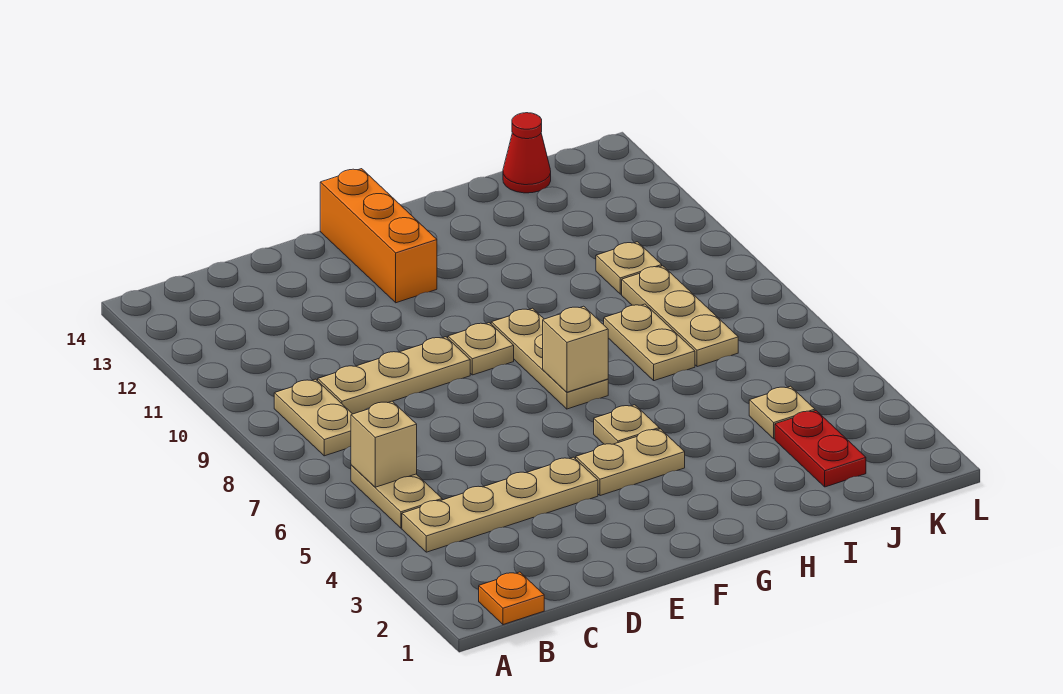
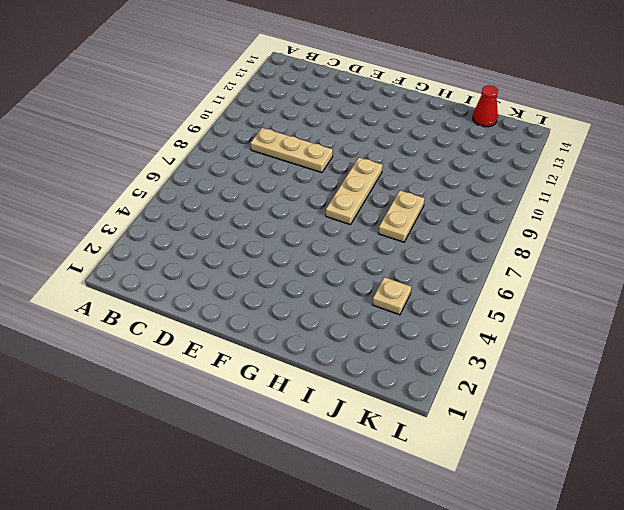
none -> orange 1x1 plate [479,572,544,625]
none -> tan 1x4 plate [402,457,598,552]
none -> tan 1x2 plate [351,465,442,528]

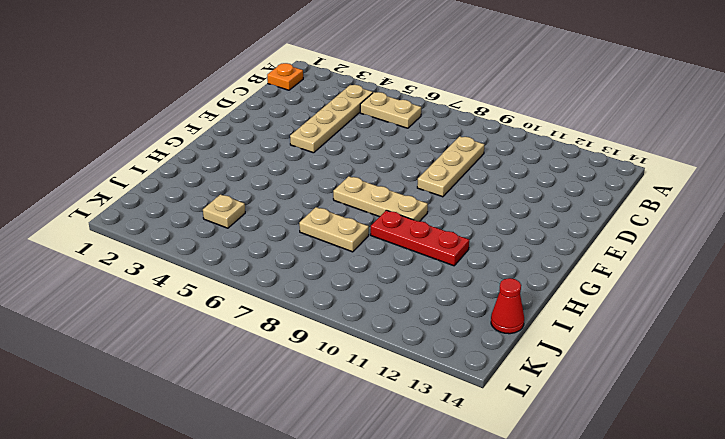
red 1x3 plate [371,210,469,266] -> none
none -> tan 1x2 plate [274,379,352,456]
none -> tan 1x2 plate [576,429,685,496]
none -> tan 1x1 plate [448,323,514,375]

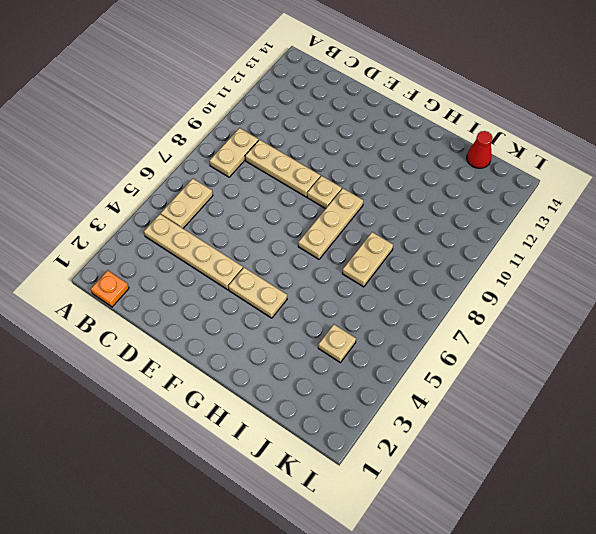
none -> orange 1x3 brick [320,169,437,303]
none -> tan 1x1 plate [594,405,659,444]
none -> red 1x2 plate [775,411,866,487]

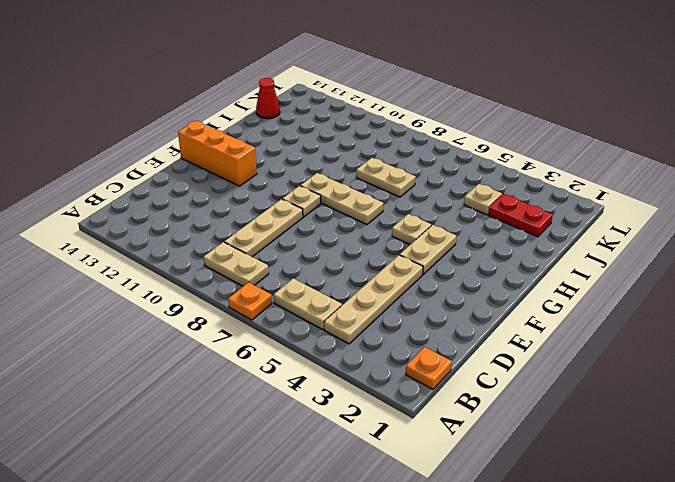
orange 1x1 plate [228,282,272,320] -> none
none -> tan 1x3 plate [622,266,738,367]
none -> tan 1x1 plate [596,242,662,294]
none -> tan 1x1 brick [351,401,417,487]

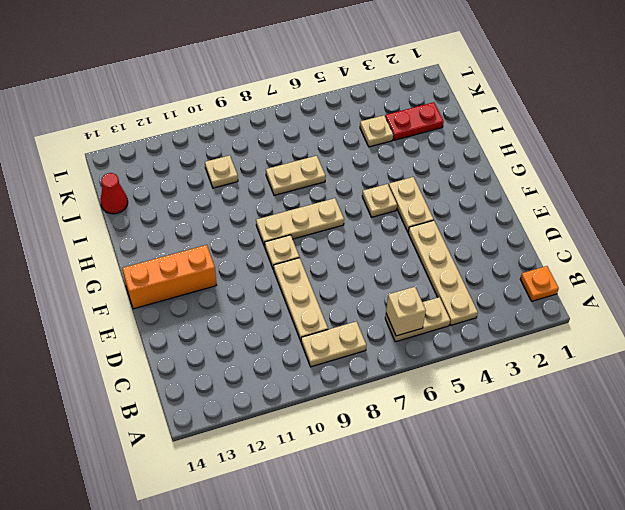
none -> tan 1x3 plate [622,266,738,367]
none -> tan 1x1 brick [543,306,608,392]

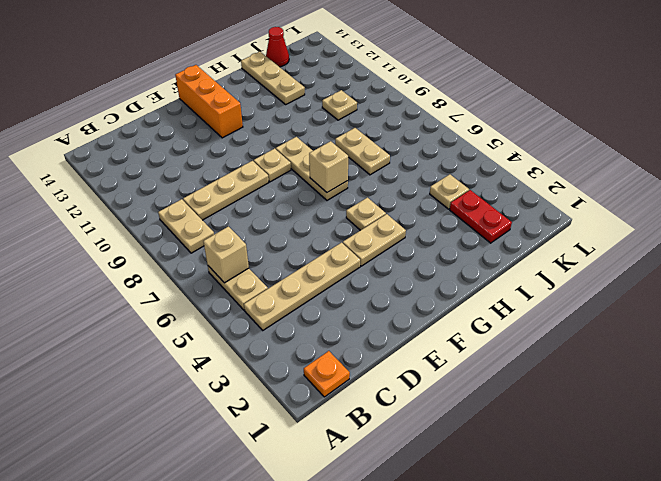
tan 1x3 plate [241,52,305,104] -> tan 1x3 plate moved to [622,266,738,367]

